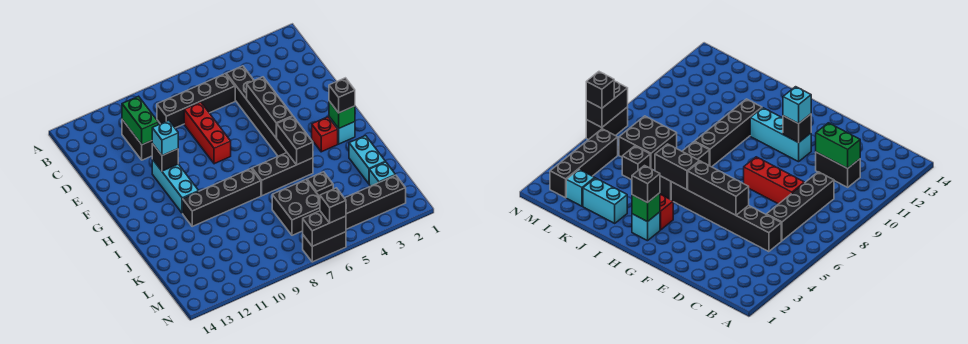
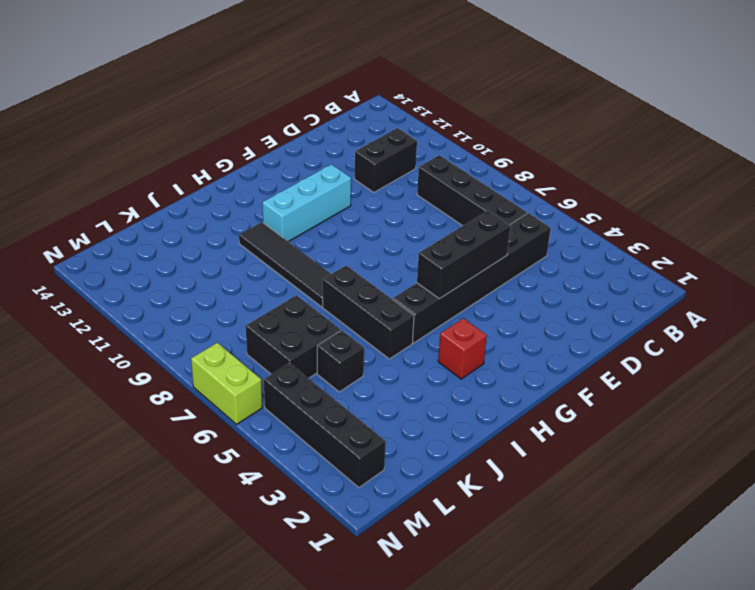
black 1x4 tile [239,222,331,307] -> black 1x4 brick [183,169,261,226]
lime 1x2 brick [191,343,262,424] -> black 1x2 brick [303,232,346,262]
none -> red 1x3 brick [184,102,231,164]
none -> cyan 1x1 brick [329,117,355,144]
none -> cyan 1x2 brick [349,136,385,184]

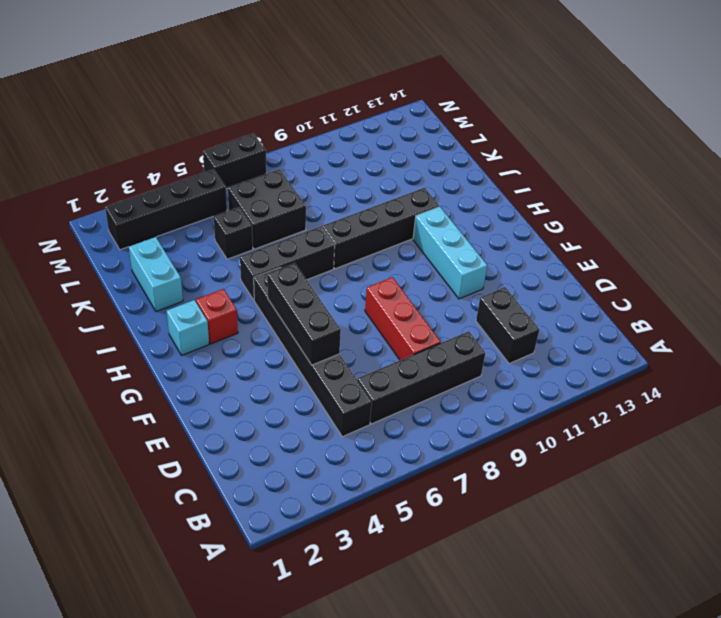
none -> cyan 1x1 brick [369,162,395,186]
none -> green 1x2 brick [122,96,158,145]
none -> black 1x1 brick [152,144,178,171]

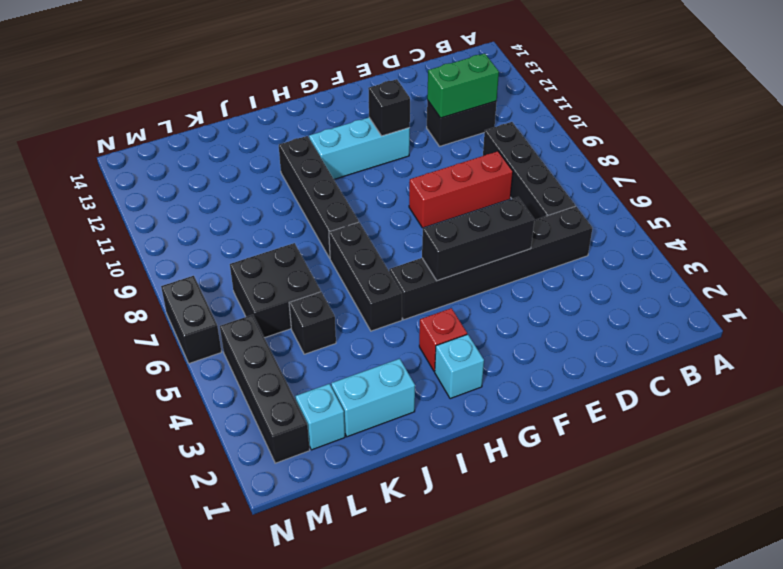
none -> green 1x1 brick [329,101,355,128]
none -> black 1x2 brick [276,117,313,165]
none -> black 1x2 brick [303,211,346,246]

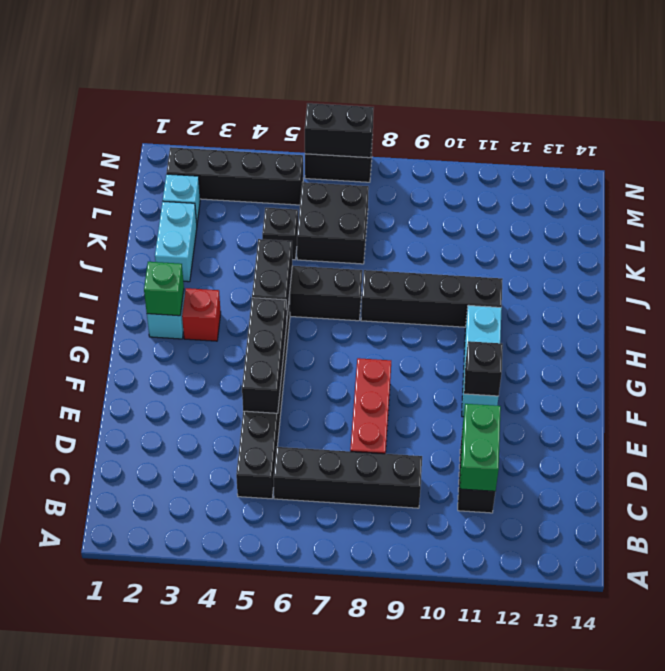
none -> cyan 1x1 brick [152,120,178,155]
none -> black 1x1 brick [329,78,355,113]
none -> black 1x1 brick [320,188,346,223]

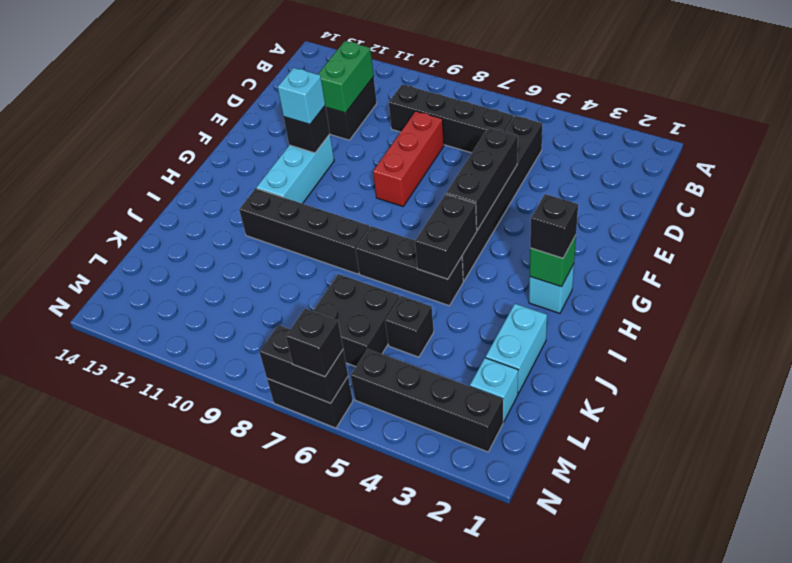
none -> red 1x1 brick [312,117,338,152]

